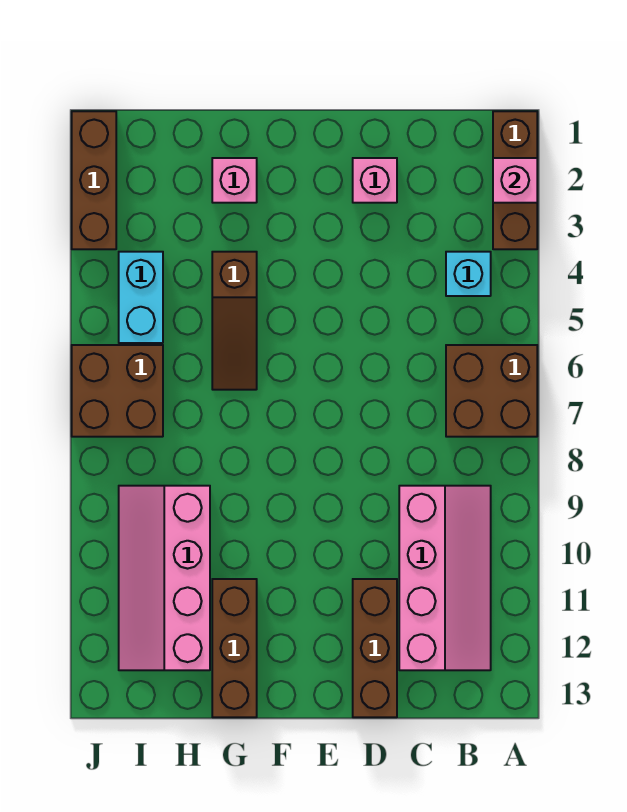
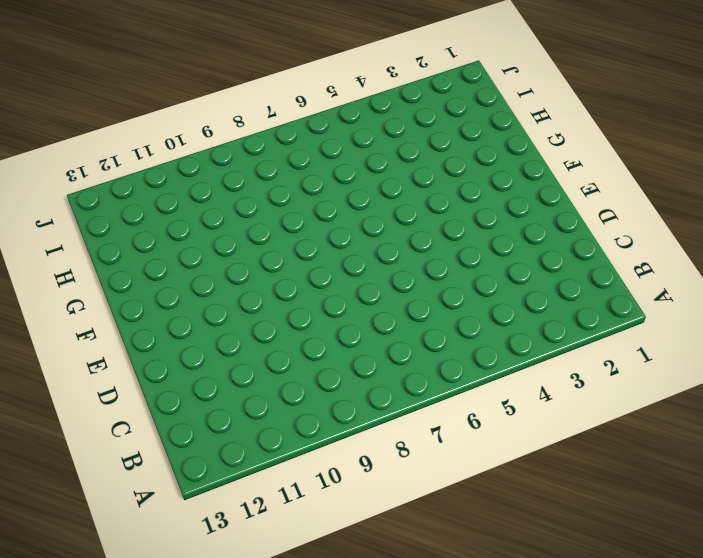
none -> brown 1x3 brick [493,111,537,249]
none -> brown 2x2 brick [446,345,537,437]
none -> cyan 1x1 brick [446,252,491,296]

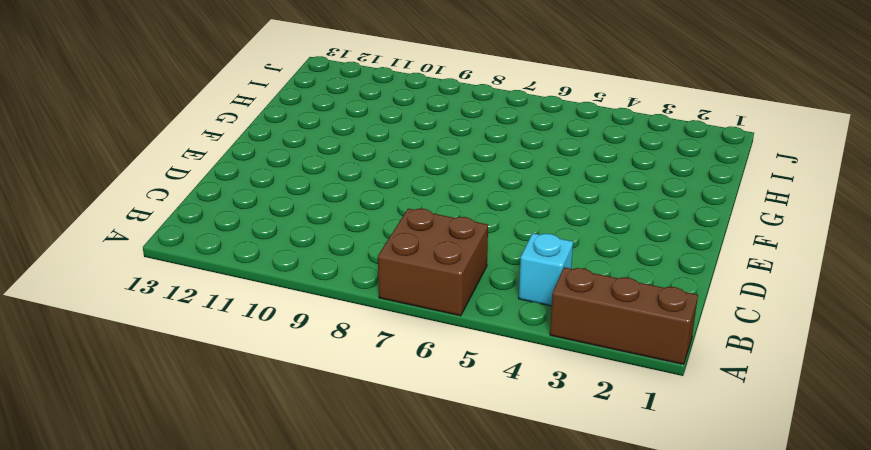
none -> pink 2x4 slope [399,486,491,670]
none -> pink 1x1 brick [353,158,397,203]
none -> brown 1x3 brick [353,579,397,717]

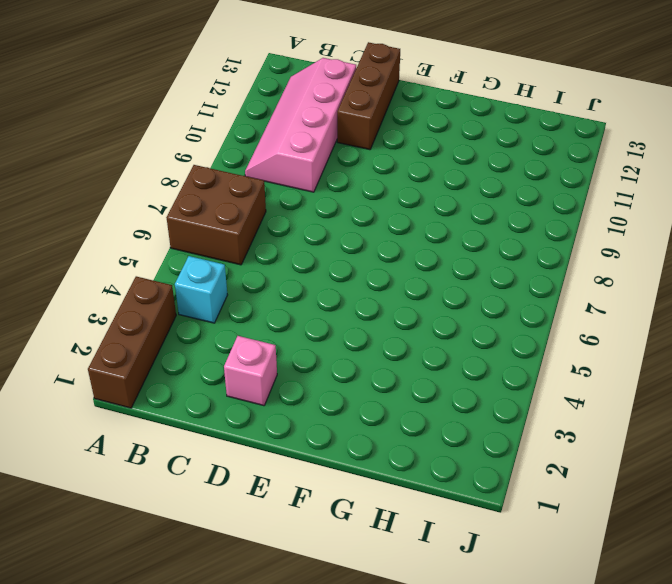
none -> pink 1x1 brick [212,158,257,203]
none -> brown 1x3 slope [212,252,257,390]
none -> brown 1x3 brick [212,579,257,717]

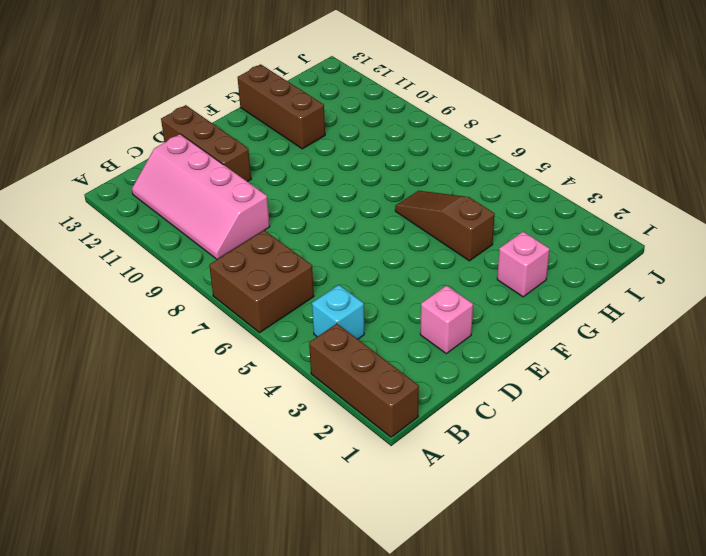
none -> pink 2x4 slope [119,486,210,670]
none -> cyan 1x2 brick [119,252,163,343]
none -> brown 2x2 brick [72,345,163,437]

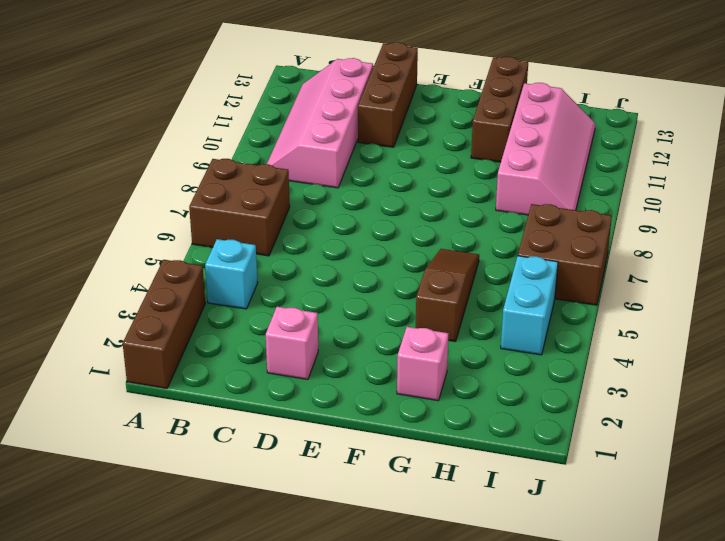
none -> brown 1x3 brick [72,111,116,249]
none -> pink 1x1 brick [493,158,537,203]

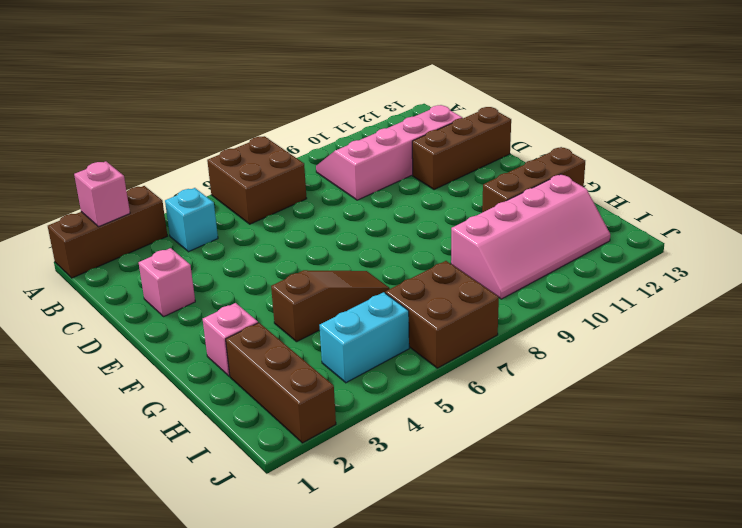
brown 1x3 brick [226,323,336,443] -> brown 1x3 brick turned to [72,111,116,249]

